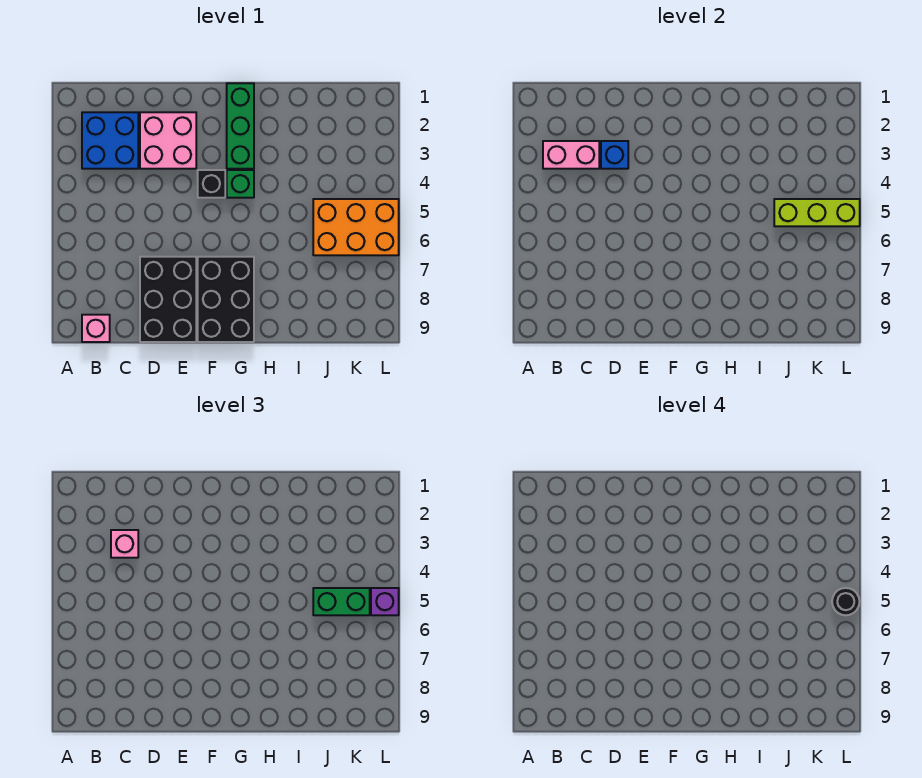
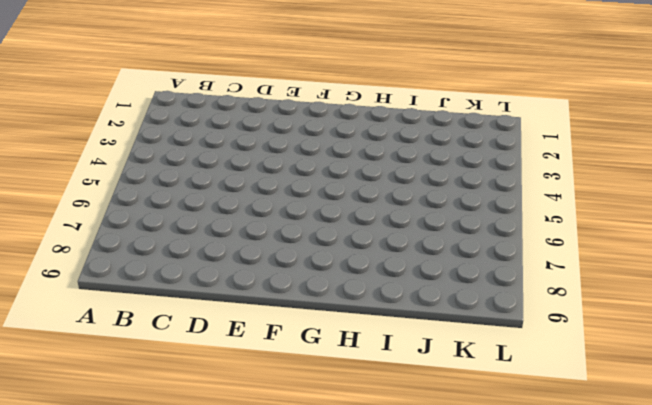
none -> blue 2x2 brick [82,112,138,169]
none -> pink 1x1 brick [82,315,110,342]
none -> pink 2x2 brick [140,112,196,169]

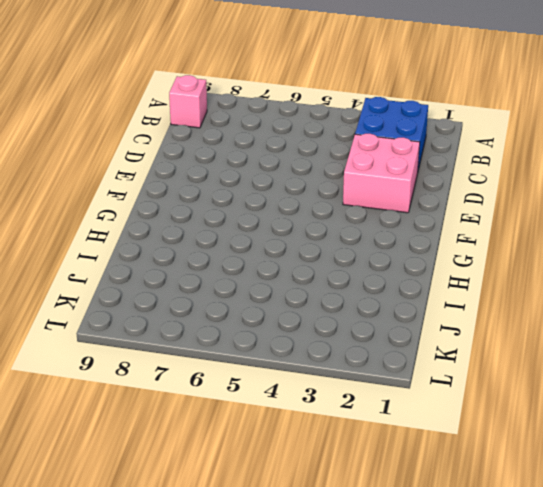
none -> black 2x3 brick [140,257,196,342]
none -> black 1x1 brick [198,170,225,198]
none -> black 2x3 brick [198,257,254,342]

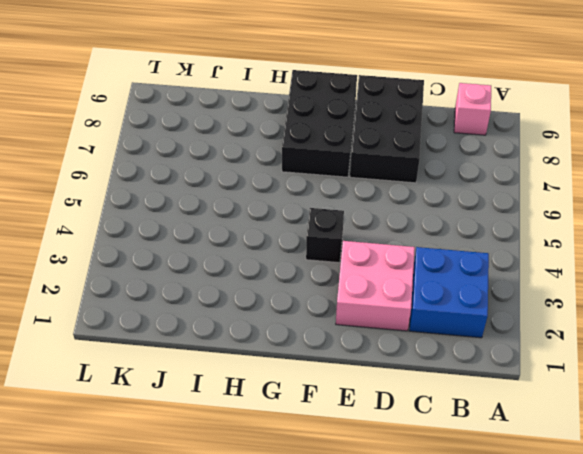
none -> green 1x3 brick [227,83,254,169]
none -> green 1x1 brick [227,170,254,198]
none -> orange 2x3 brick [313,199,399,255]

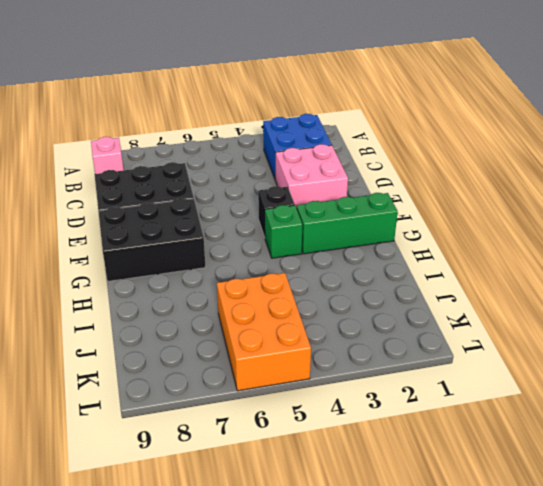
none -> pink 1x2 brick [543,141,599,169]
none -> blue 1x1 brick [601,141,628,169]
none -> lime 1x3 brick [774,199,860,226]

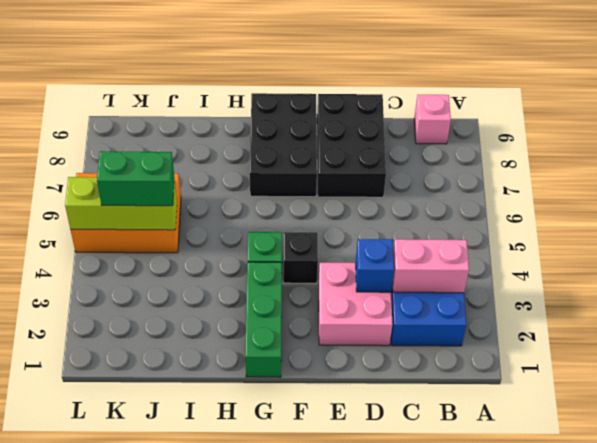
none -> pink 1x1 brick [111,530,138,558]
none -> purple 1x1 brick [371,588,399,615]
none -> black 1x1 round brick [832,588,860,615]

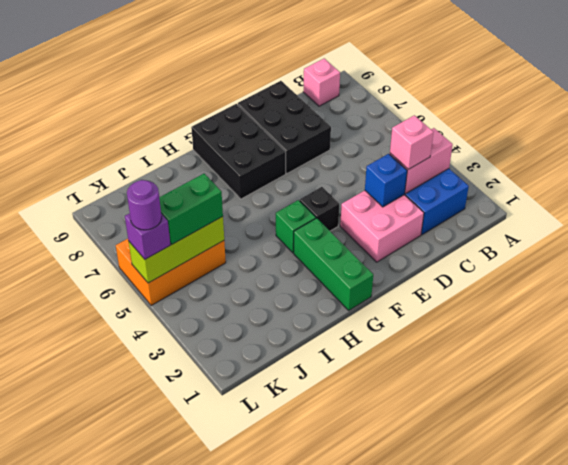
purple 1x1 round brick [127,180,162,230] -> black 1x1 round brick [832,588,860,615]

